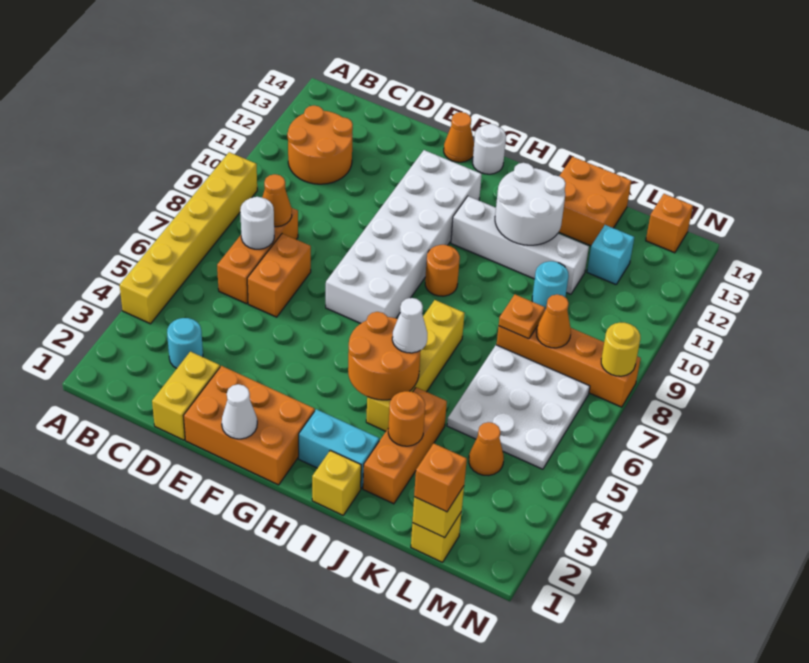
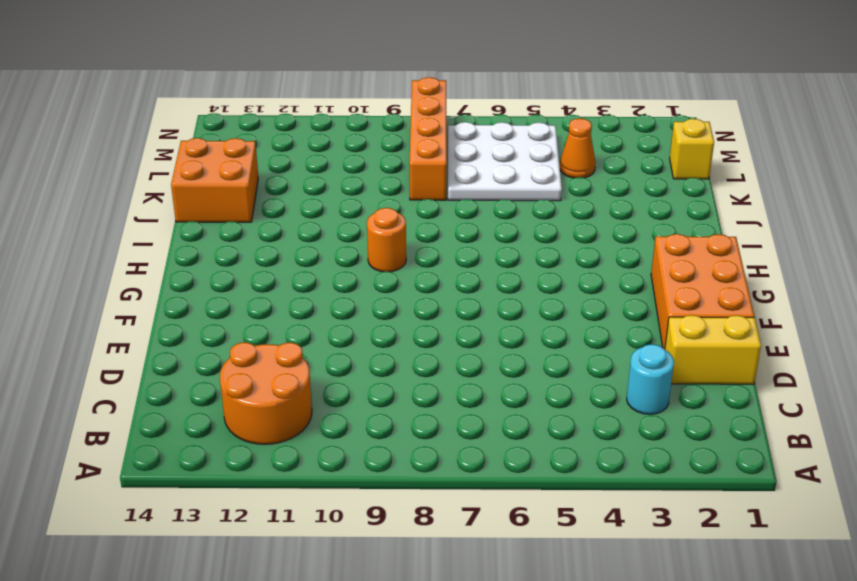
none -> yellow 1x6 brick [120,152,257,324]
none -> orange 1x3 brick [217,208,298,304]
none -> orange 1x2 brick [247,234,311,317]
none -> white 2x6 brick [326,150,482,324]

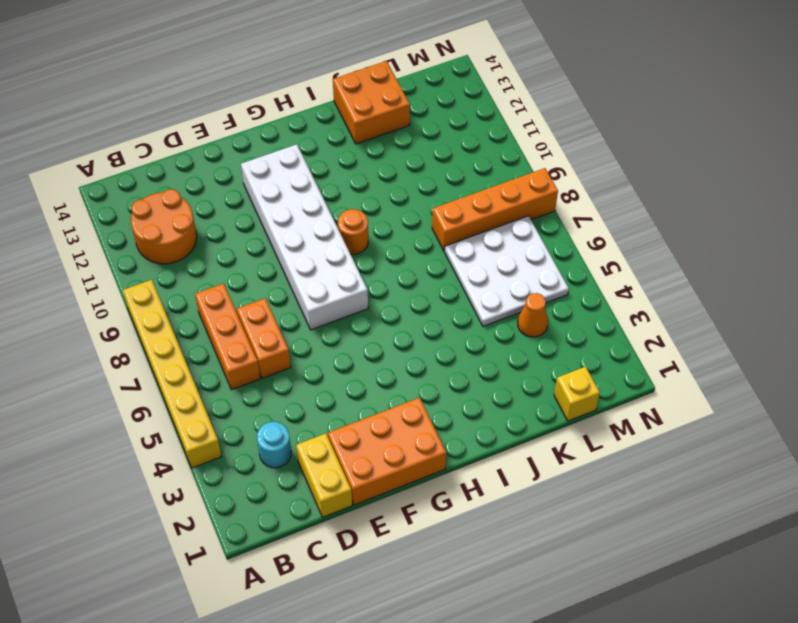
none -> orange 1x1 cone [444,112,474,162]
none -> white 1x1 round brick [473,124,506,174]
none -> cyan 1x2 brick [299,409,379,488]
none -> white 1x4 brick [451,196,589,294]

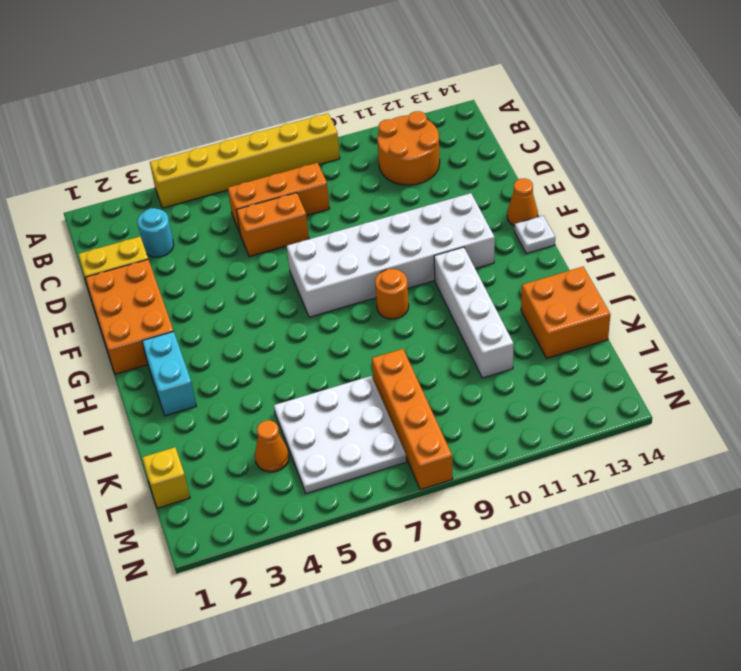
white 1x1 plate [515,216,555,253] -> white 1x1 round brick [473,124,506,174]
none -> yellow 1x1 brick [312,450,361,515]
none -> yellow 1x4 brick [366,300,465,431]
none -> orange 1x3 brick [363,387,447,504]
none -> cyan 1x1 round brick [532,261,569,310]

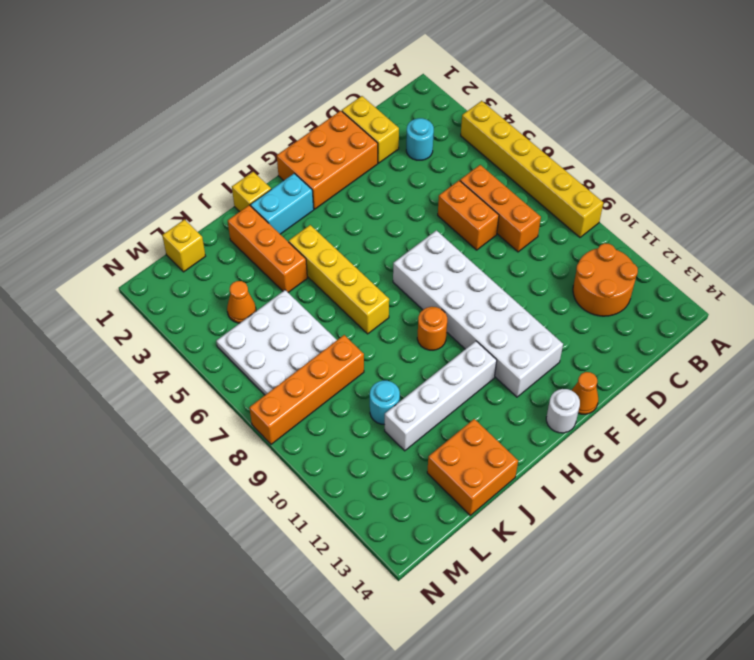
none -> cyan 1x1 brick [587,225,634,284]
none -> orange 1x1 brick [646,194,693,253]
none -> white 1x1 round brick [240,197,274,249]
none -> orange 1x1 cone [262,174,292,227]

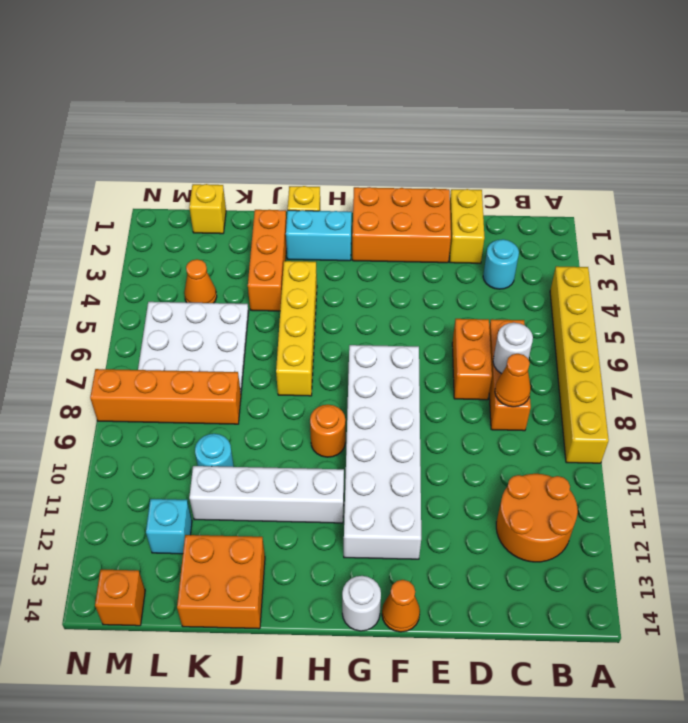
none -> white 1x1 cone [222,384,257,439]
none -> orange 2x2 round brick [348,312,420,400]
none -> white 2x2 round brick [495,163,566,245]
none -> orange 1x1 round brick [388,391,425,446]

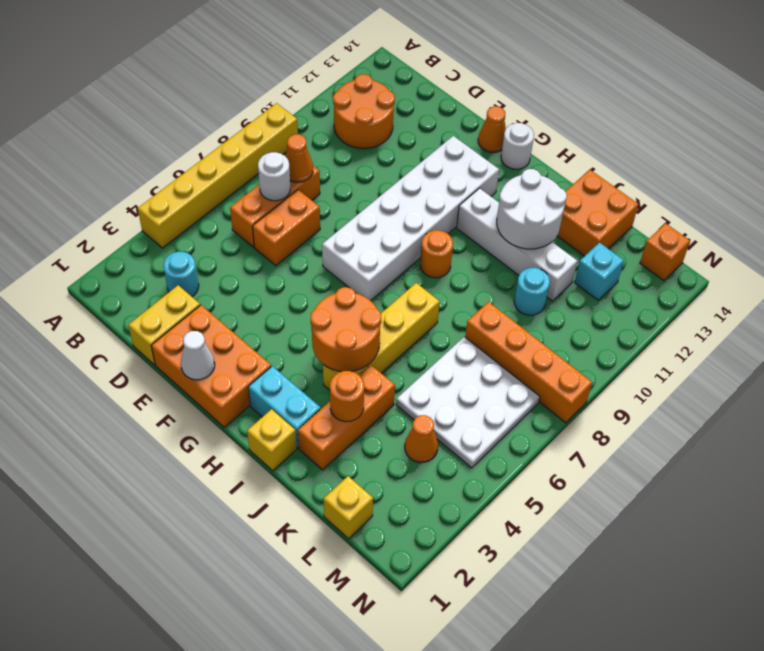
none -> orange 1x1 plate [499,294,545,339]
none -> yellow 1x1 brick [412,486,464,538]
none -> orange 1x1 cone [536,295,571,348]
none -> yellow 1x1 round brick [601,323,640,376]

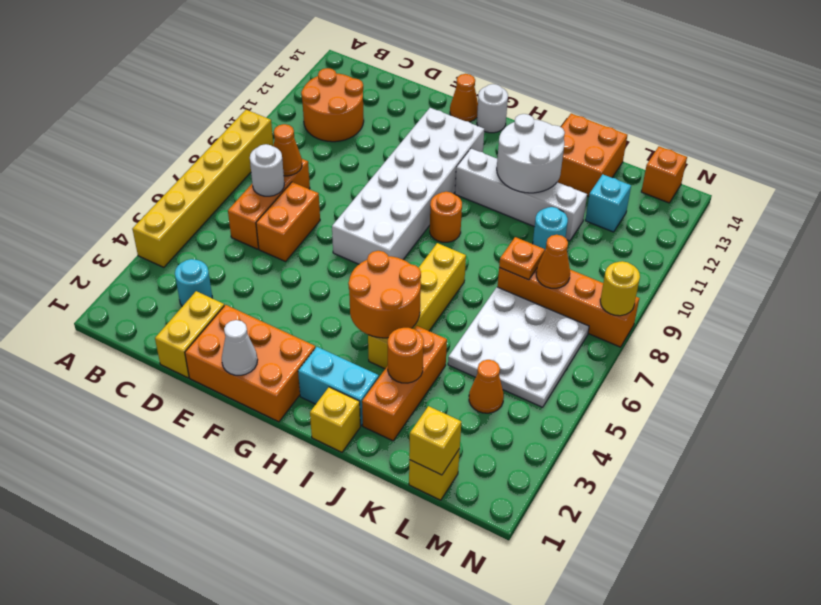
none -> white 1x1 cone [392,298,427,353]
none -> orange 1x1 brick [414,443,467,512]

